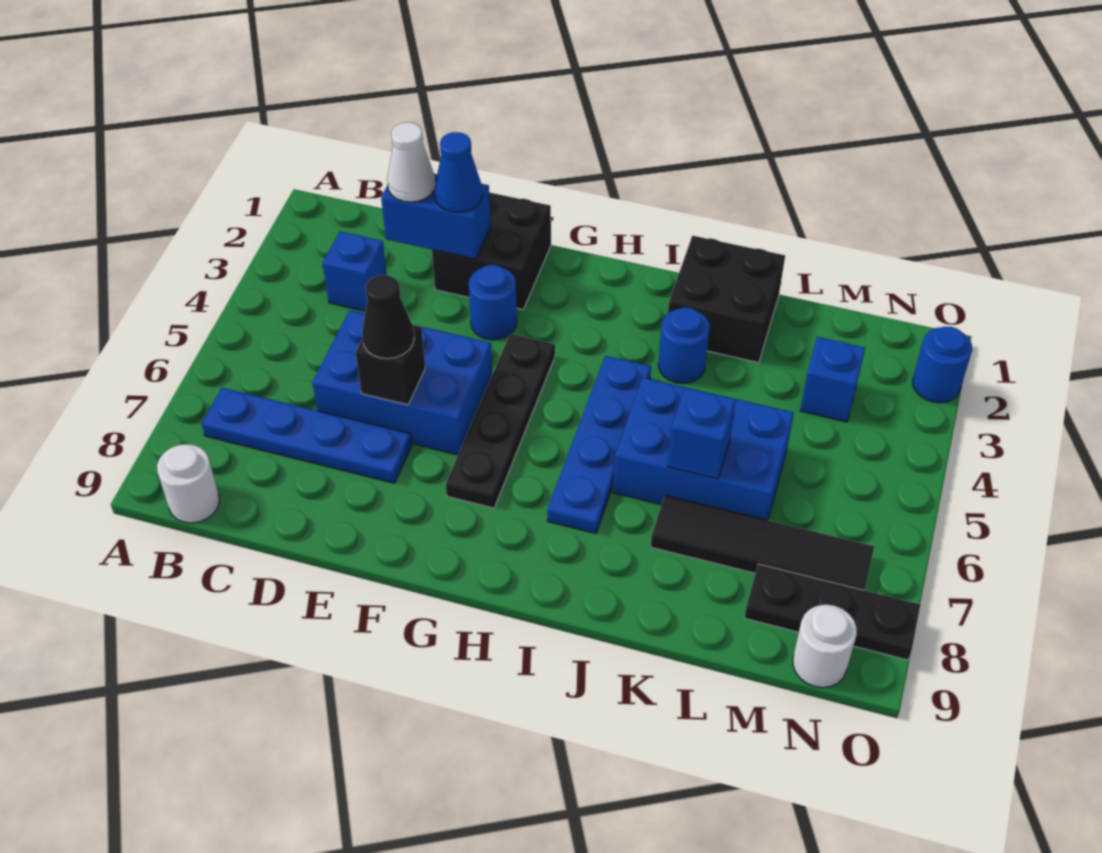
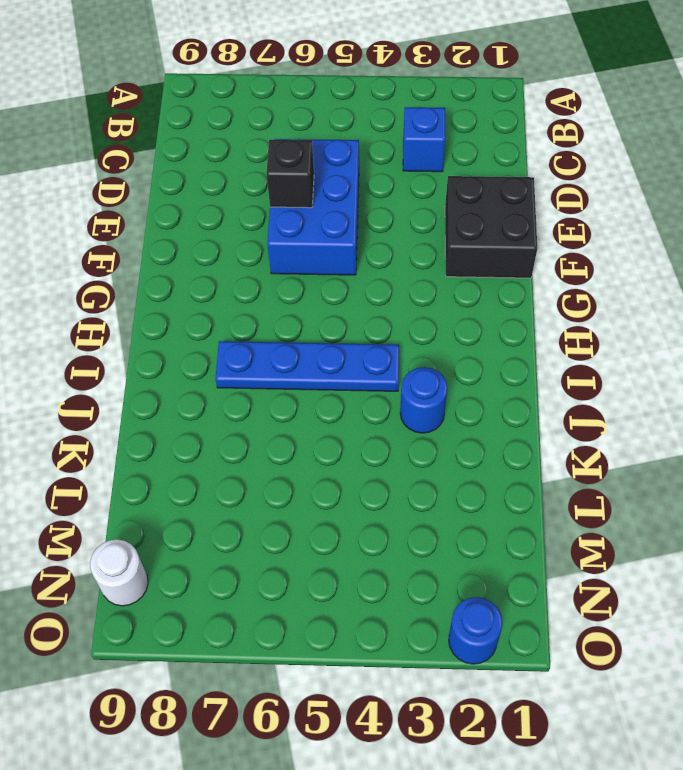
none -> blue 1x4 plate [202,388,412,483]
none -> white 1x1 round brick [157,444,219,523]
none -> blue 1x1 round brick [469,265,517,340]

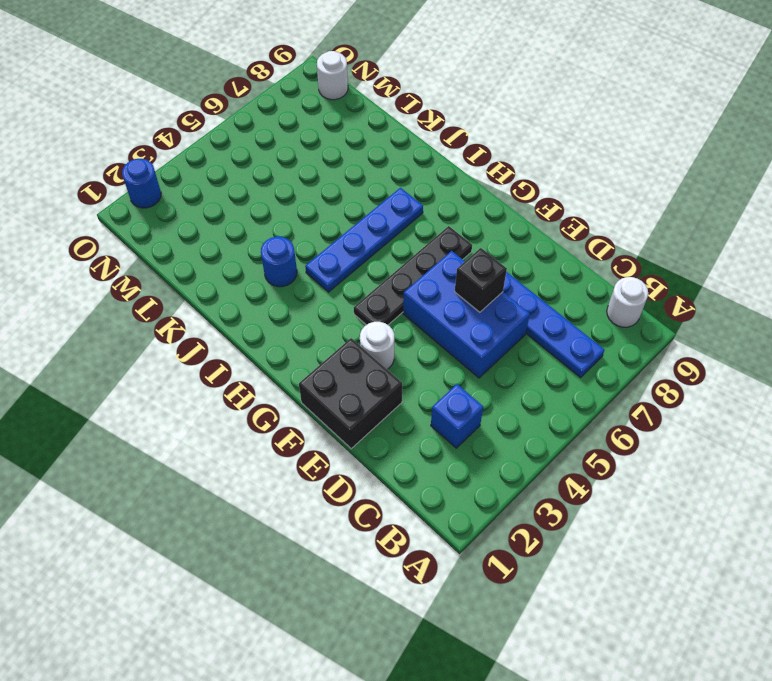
white 1x1 round brick [360,322,394,369] -> blue 1x1 round brick [469,265,517,340]
none -> black 2x2 brick [668,236,785,363]
none -> blue 2x3 brick [613,378,794,520]
none -> black 1x4 tile [651,495,874,590]

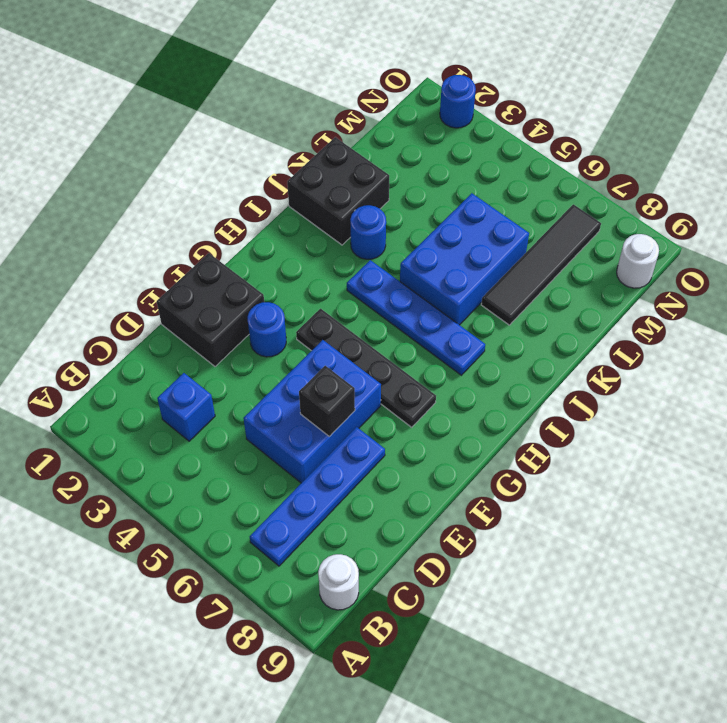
none -> blue 1x1 brick [800,337,865,422]
none -> black 1x3 plate [744,564,920,660]
none -> blue 1x2 brick [381,174,491,259]

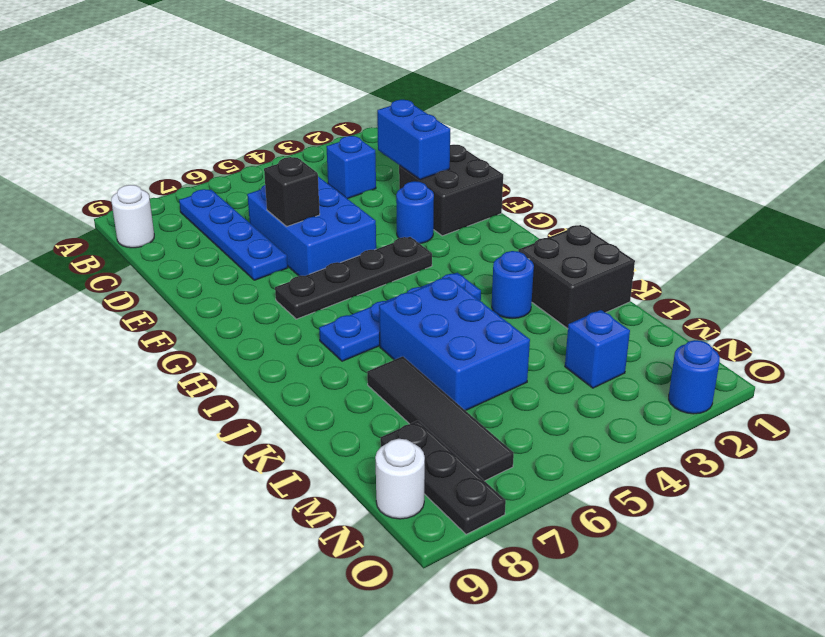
none -> blue 1x1 brick [668,387,736,479]
none -> white 1x1 cone [387,122,435,202]
none -> blue 1x1 cone [434,132,483,212]

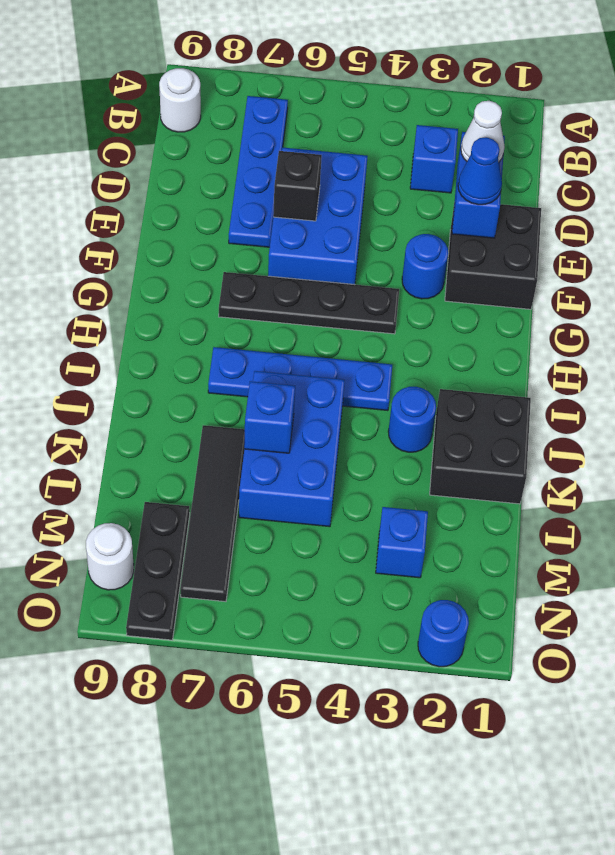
none -> black 1x1 cone [362,275,414,359]

